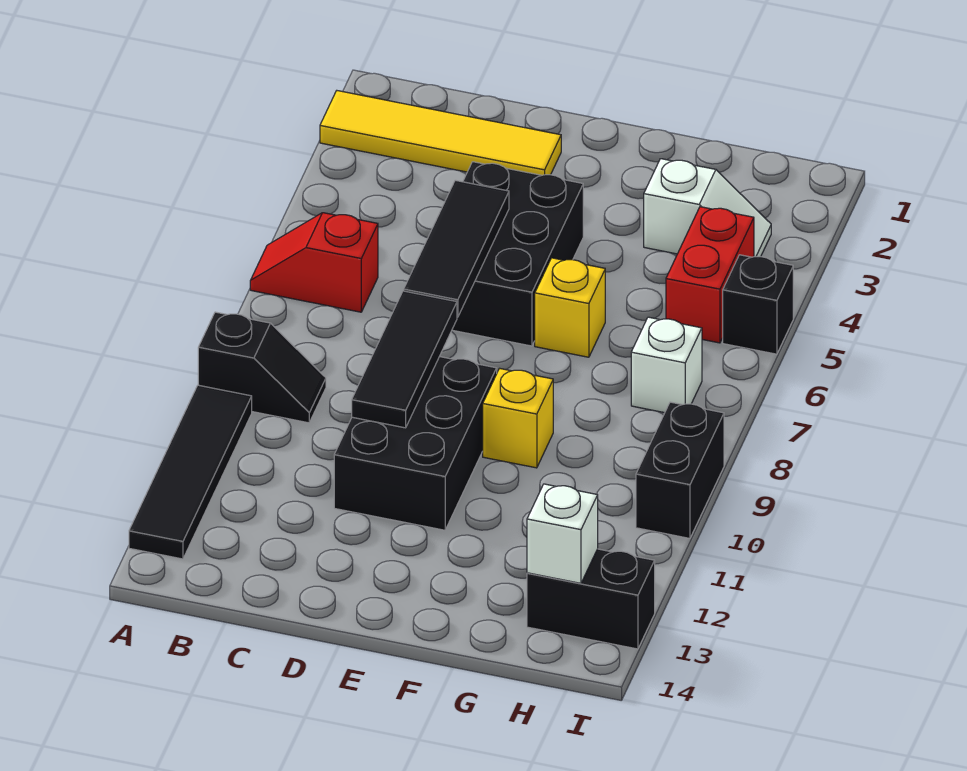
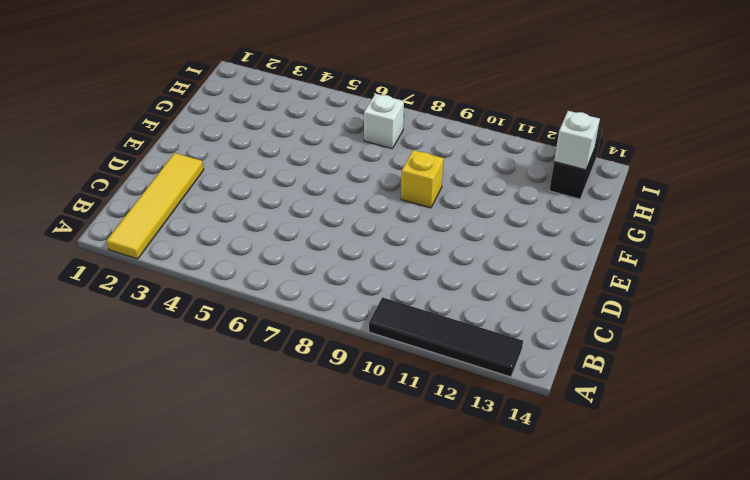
none -> red 1x2 slope [250,213,378,312]
none -> black 1x2 slope [198,312,326,423]
none -> black 2x3 brick [452,162,583,346]

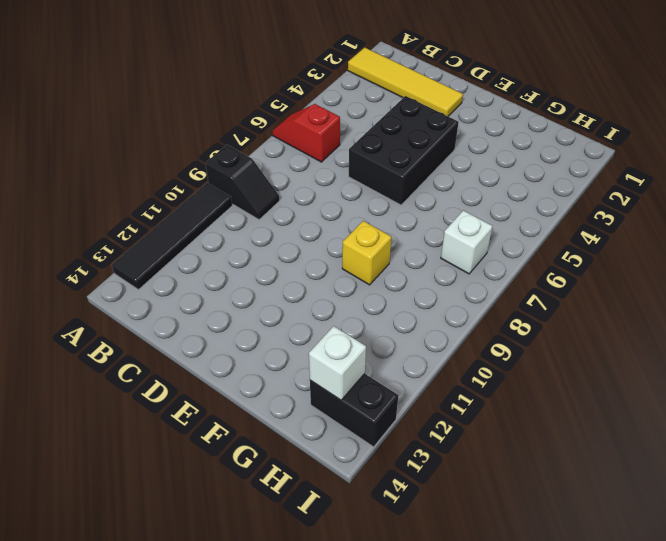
none -> black 2x3 brick [334,357,497,530]
none -> yellow 1x1 brick [535,258,605,357]
none -> white 1x2 slope [644,159,771,257]

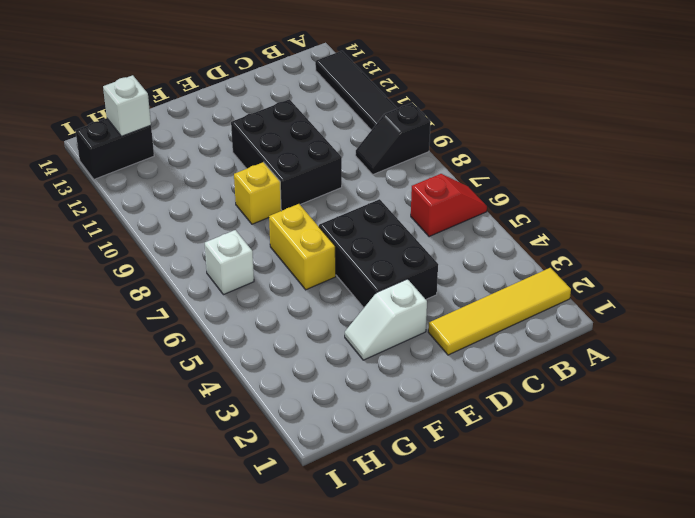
white 1x2 slope [345,279,427,360] -> white 1x2 slope moved to [644,159,771,257]
yellow 1x2 brick [269,204,336,290] -> yellow 1x1 brick [535,258,605,357]
none -> red 1x2 brick [666,207,754,343]
none -> black 1x1 brick [723,255,793,354]
none -> black 1x2 brick [636,402,724,538]

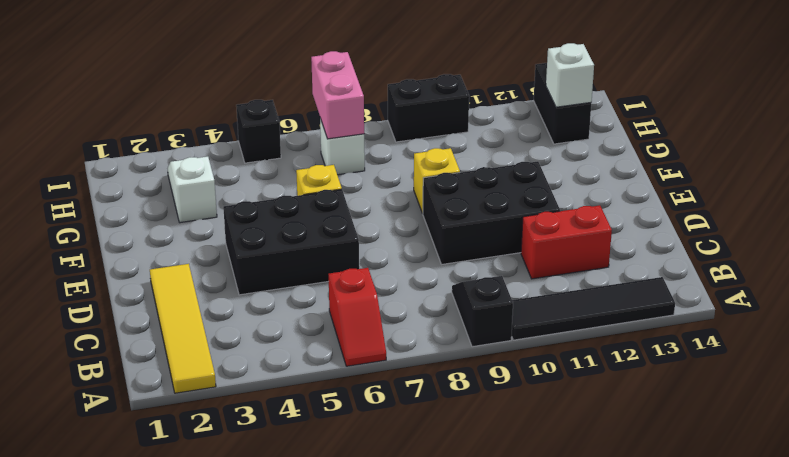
red 1x2 brick [521,205,612,279] -> red 1x2 brick moved to [666,207,754,343]
pink 1x2 brick [311,51,364,139] -> none
none -> black 1x3 tile [404,180,509,317]
none -> black 1x3 tile [352,291,457,428]

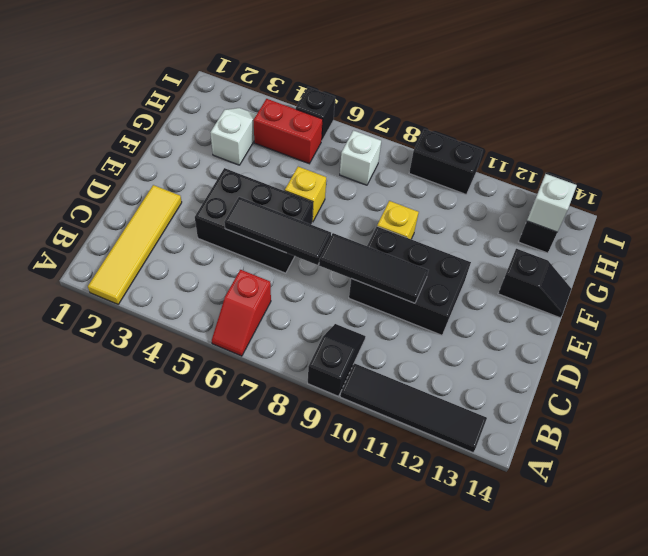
black 1x2 slope [498,249,571,318] -> none

